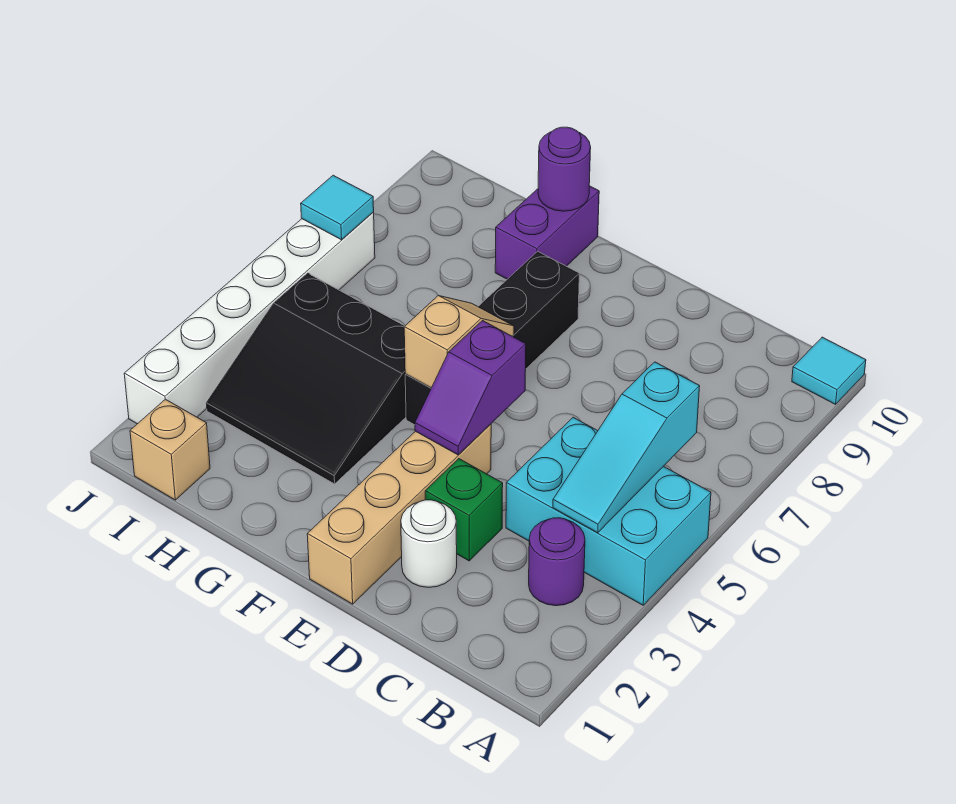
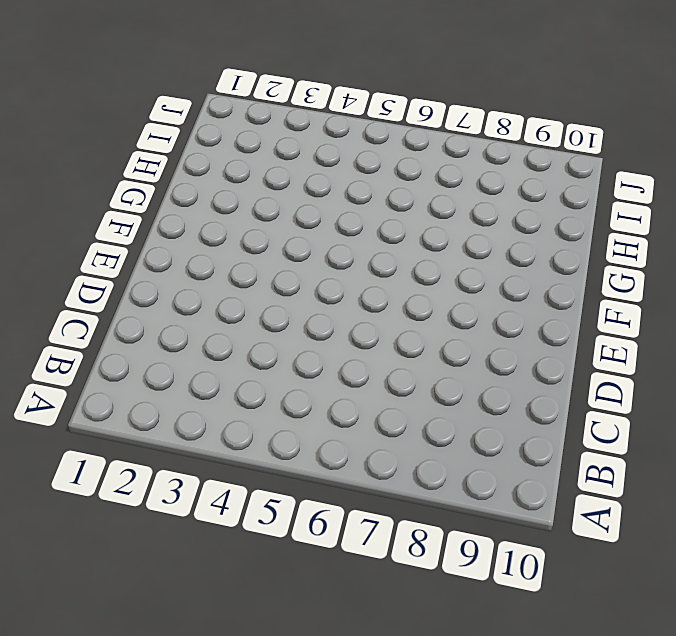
none -> cyan 2x3 brick [506,418,711,605]
none -> cyan 1x1 tile [792,337,866,404]
none -> purple 1x1 round brick [529,518,585,606]

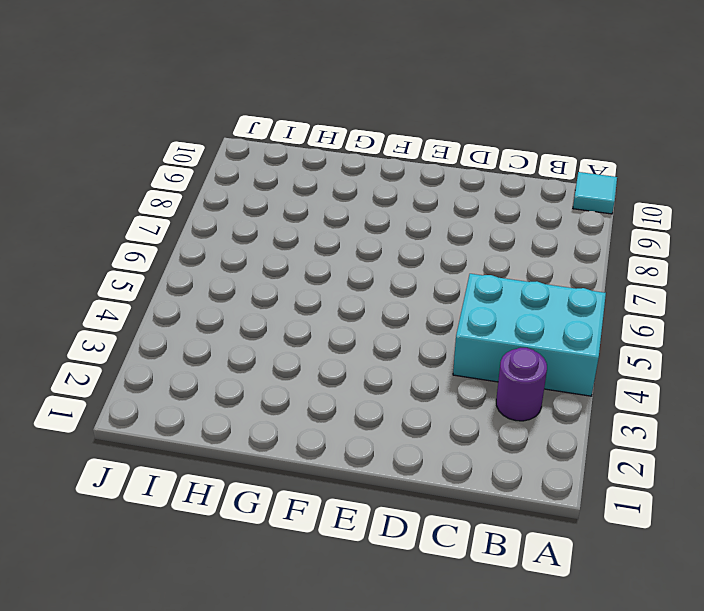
none -> white 1x1 round brick [401,500,457,587]
none -> green 1x1 brick [425,459,503,561]
none -> tan 1x4 brick [307,424,491,604]

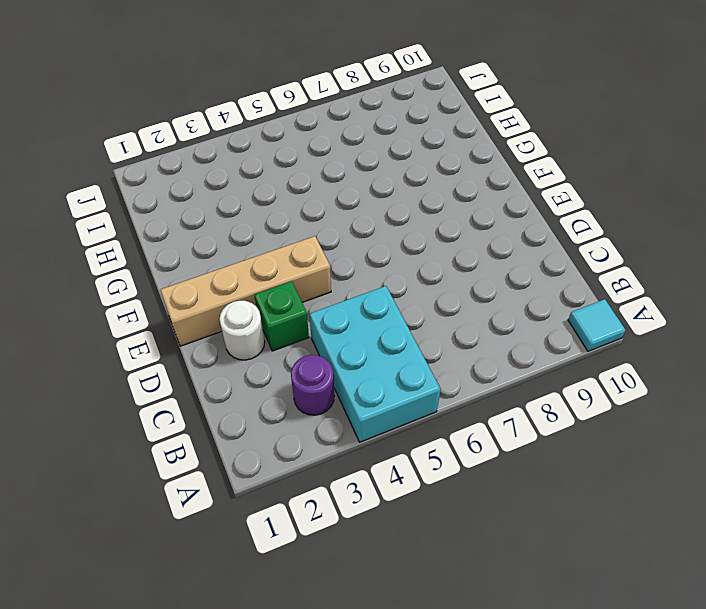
none -> black 1x4 brick [405,251,579,425]
none -> black 3x3 slope [207,273,406,484]
none -> purple 1x2 brick [495,186,599,279]

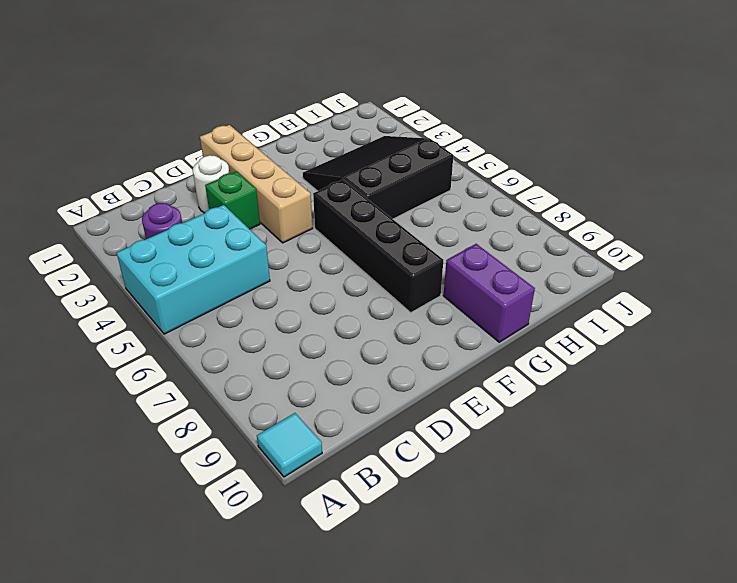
none -> tan 1x1 brick [130,399,210,500]
none -> white 1x6 brick [124,212,375,424]
none -> cyan 1x3 slope [553,362,700,533]

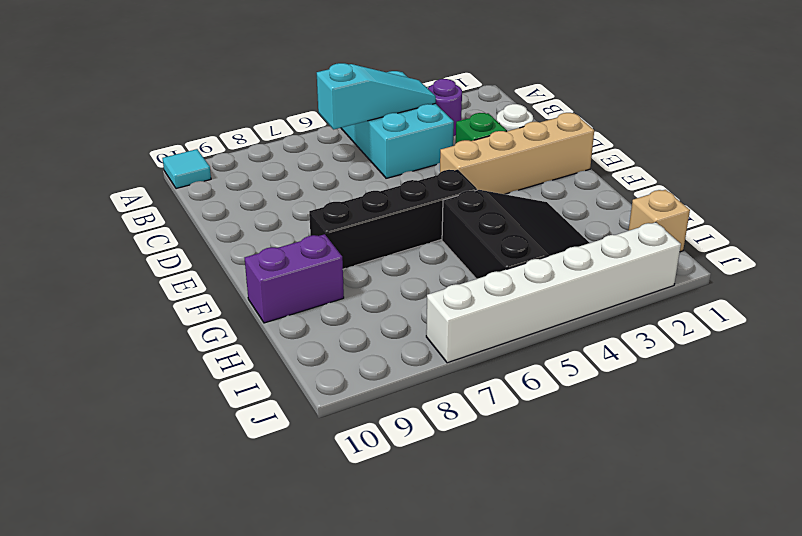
none -> purple 1x2 slope [415,321,526,455]
none -> tan 1x2 slope [404,296,514,388]
none -> purple 1x1 round brick [538,127,591,211]

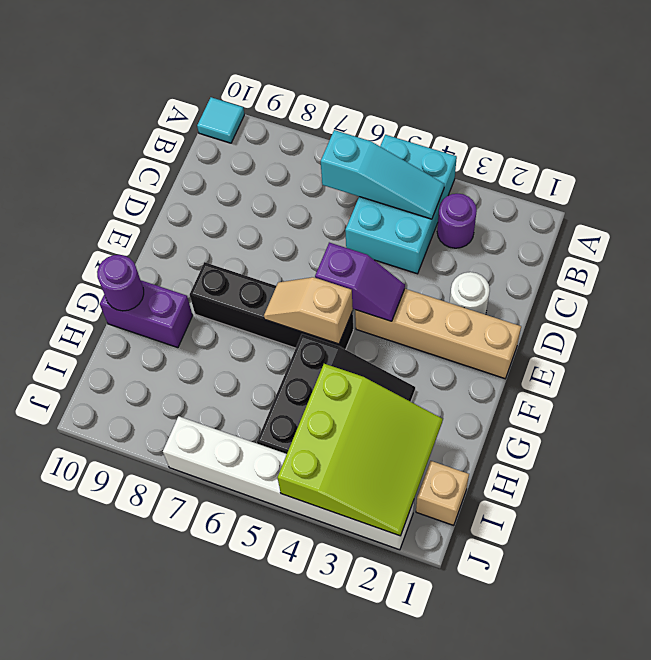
lime 3x3 slope [277,364,443,536] -> none
none -> green 1x1 brick [425,459,503,561]
none -> cyan 1x1 tile [301,175,374,240]

